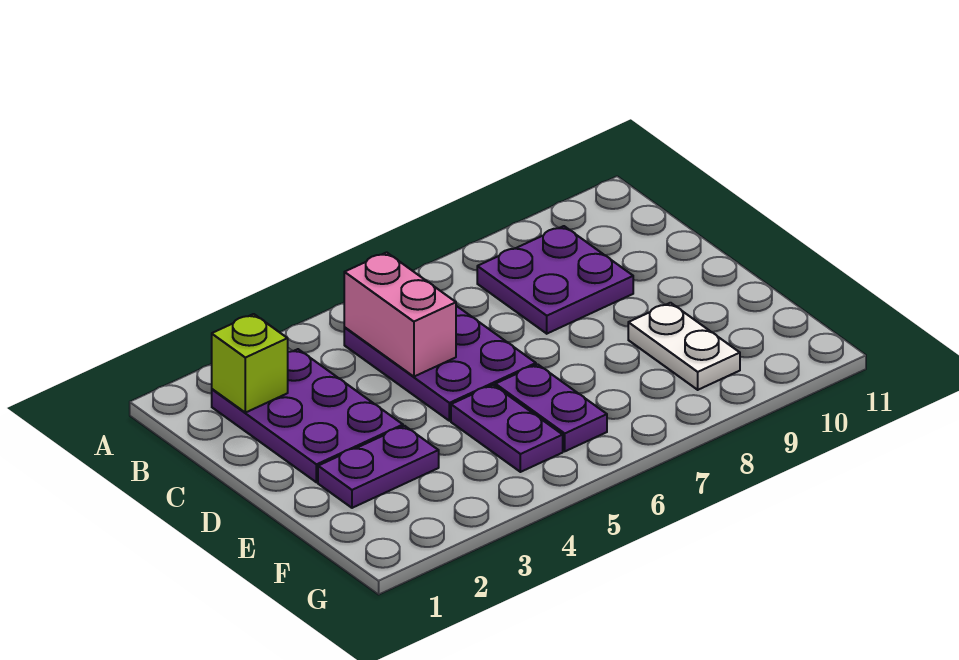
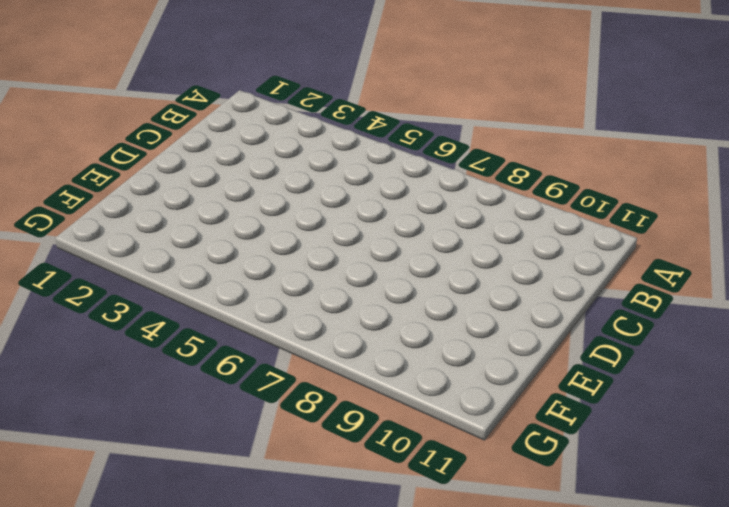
none -> purple 2x3 plate [212,349,403,482]
none -> purple 2x3 plate [344,306,536,421]

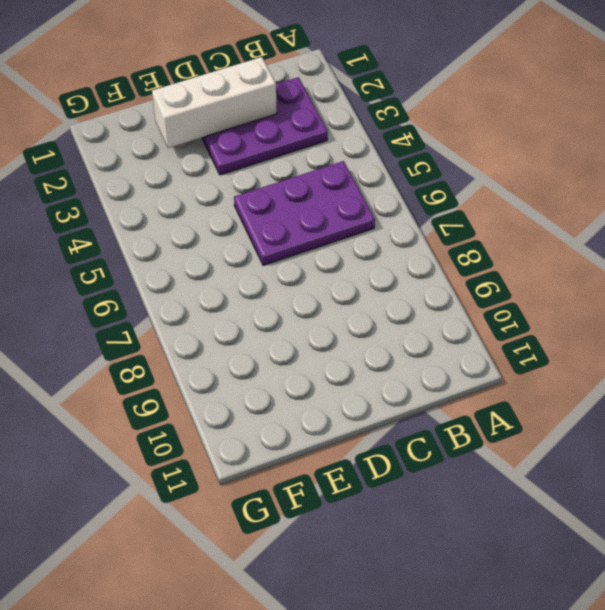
white 1x3 brick [152,57,277,148] -> none
none -> purple 2x2 plate [477,226,633,334]
none -> purple 1x2 plate [318,426,439,508]

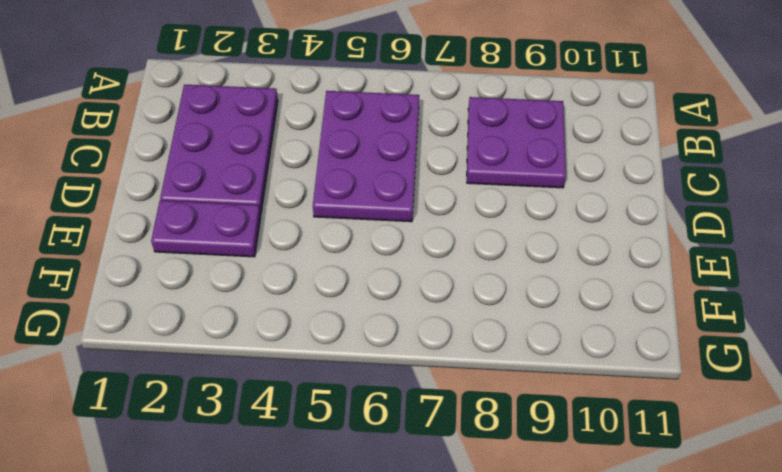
none -> purple 1x2 plate [451,385,563,472]
none -> purple 1x2 plate [495,364,607,451]

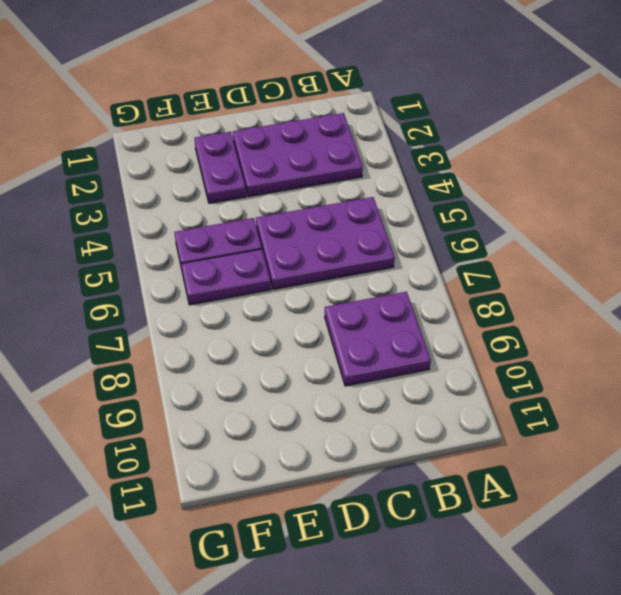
none -> white 1x2 plate [628,303,740,390]
none -> lime 1x1 brick [212,314,288,413]

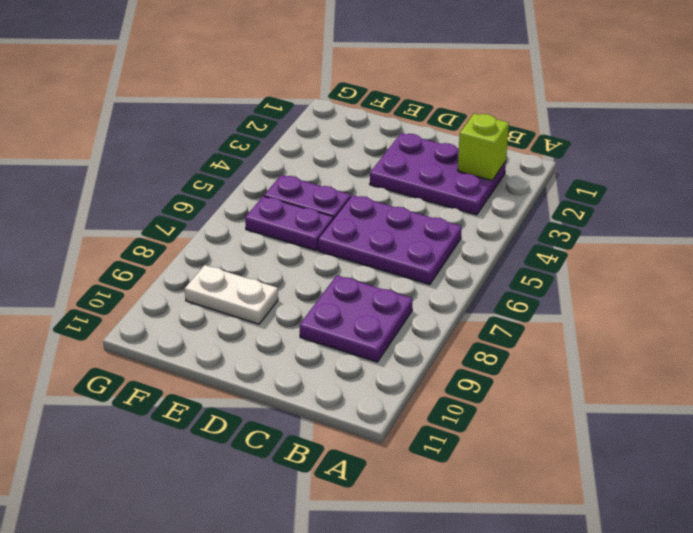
none -> purple 1x2 plate [318,426,439,508]
none -> pink 1x2 brick [344,252,456,377]

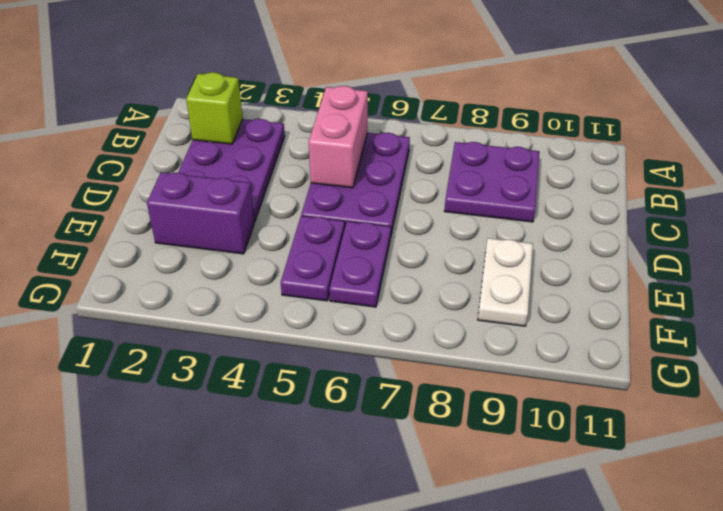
purple 1x2 brick [147,172,255,254] -> purple 1x2 plate [318,426,439,508]

